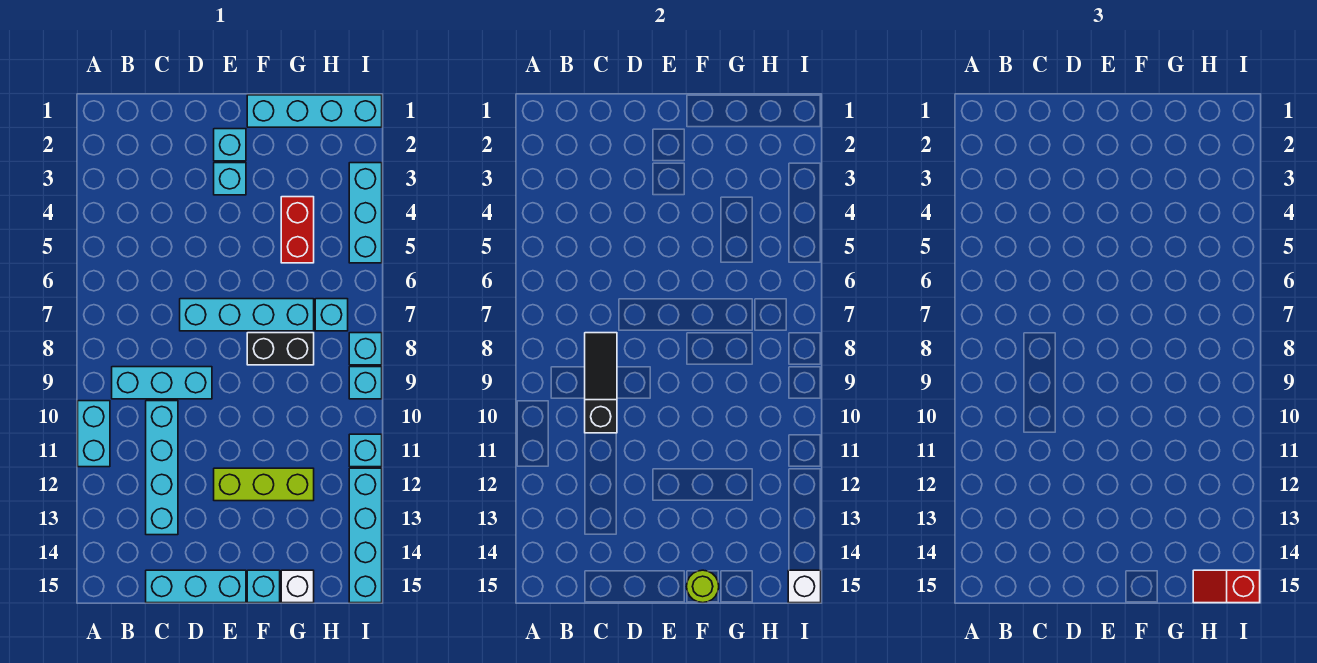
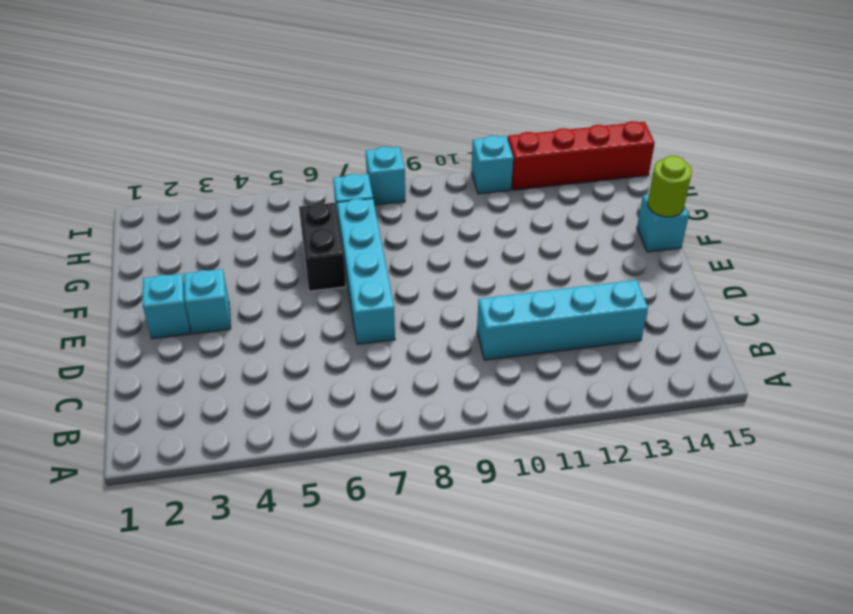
black 1x2 brick [299,203,346,291] -> black 1x2 brick moved to [247,333,314,365]
red 1x4 brick [508,121,655,190] -> cyan 1x4 brick [349,468,382,603]
none -> cyan 1x2 brick [78,401,110,467]
none -> cyan 1x3 brick [112,367,212,399]
none -> cyan 1x3 brick [146,570,246,603]

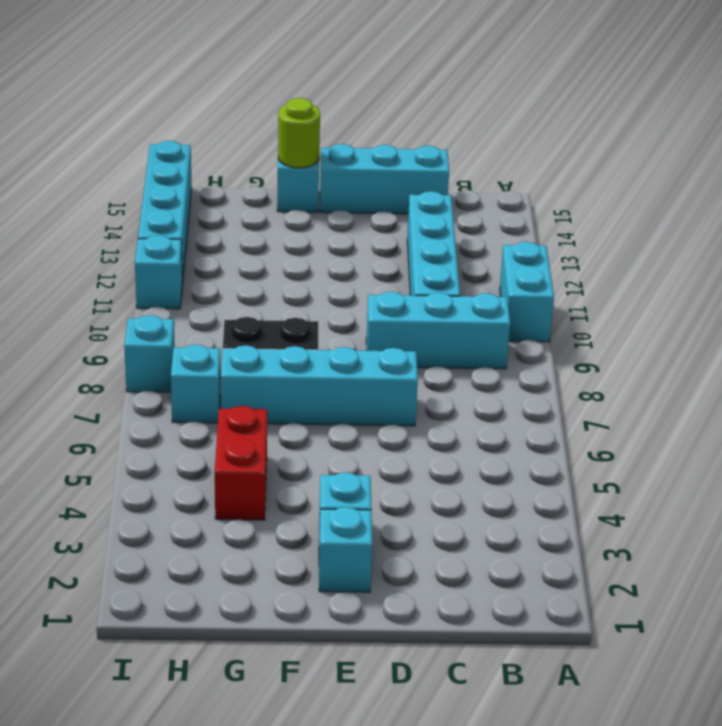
none -> lime 1x3 brick [214,468,314,501]
none -> cyan 1x4 brick [247,95,382,127]
none -> white 1x1 brick [281,570,314,603]

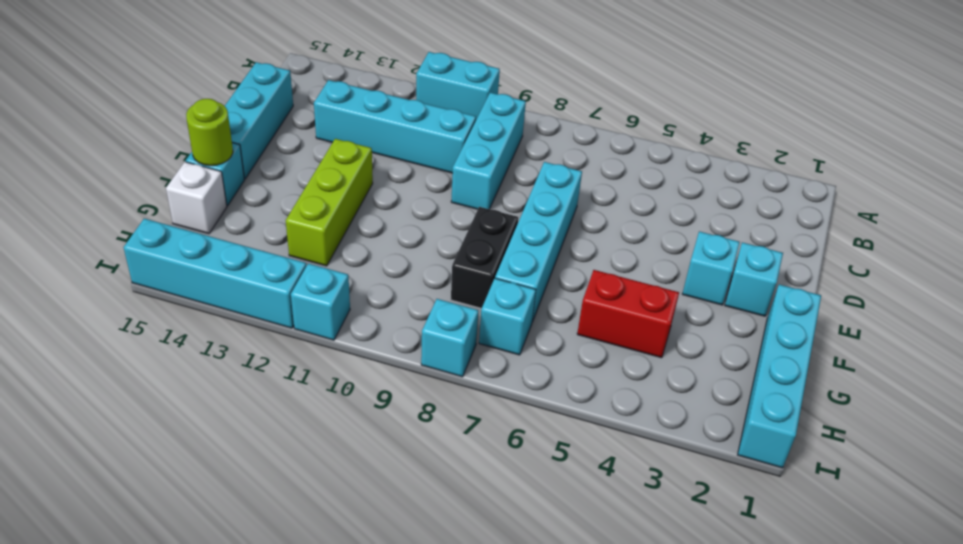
none -> cyan 1x3 brick [349,163,382,263]
none -> cyan 1x1 brick [349,367,382,399]
none -> black 1x3 slope [585,333,617,433]

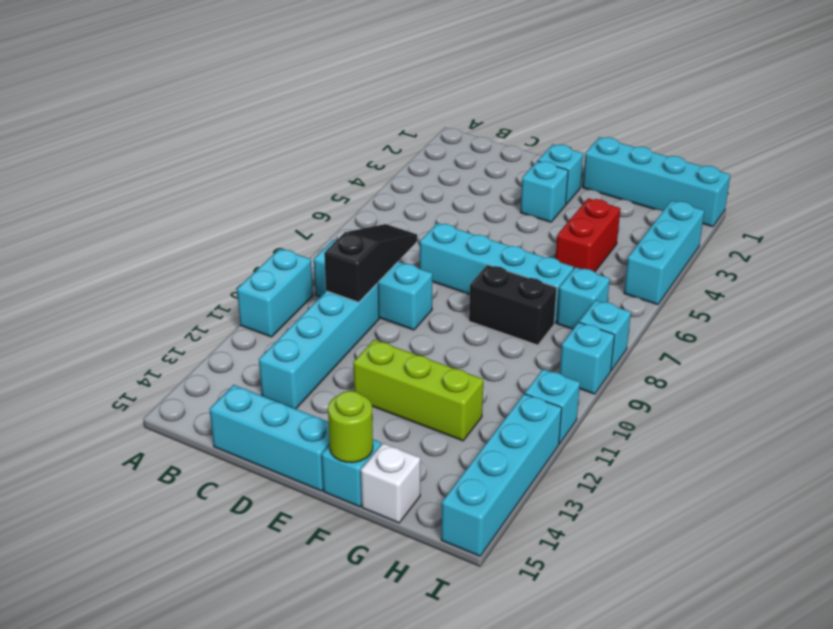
none -> white 1x1 brick [788,570,821,603]
none -> red 1x2 slope [1193,570,1260,603]

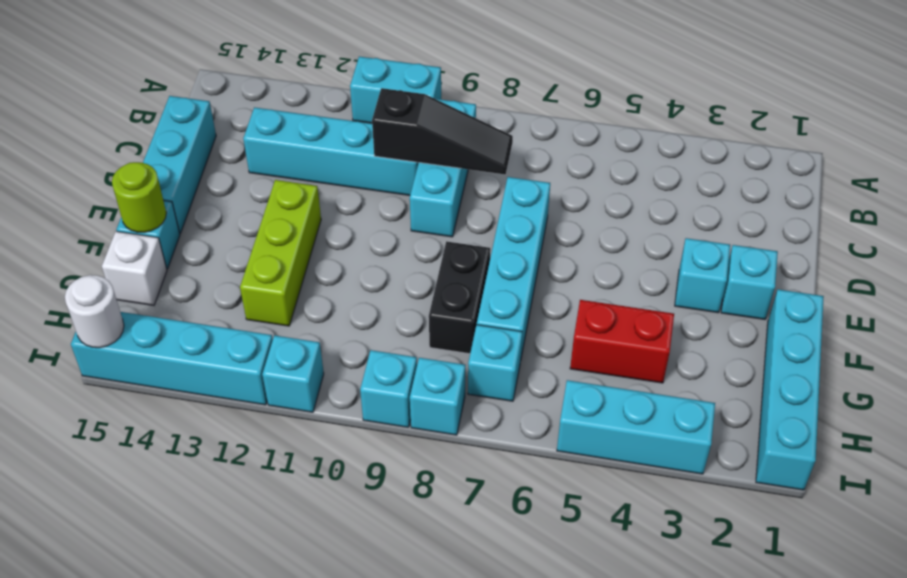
white 1x1 round brick [65,275,124,348] -> white 1x1 brick [788,570,821,603]
none -> red 1x2 slope [1193,570,1260,603]

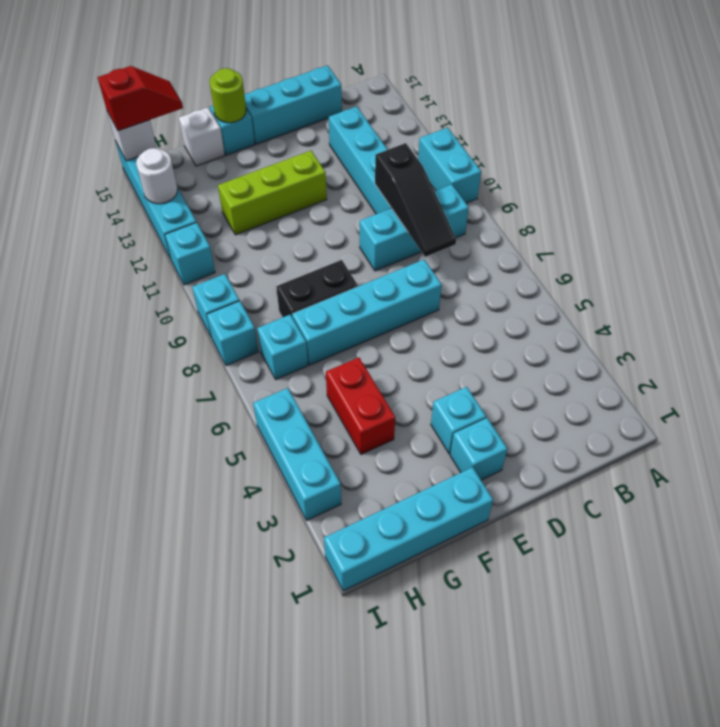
white 1x1 round brick [136,148,178,204] -> none

